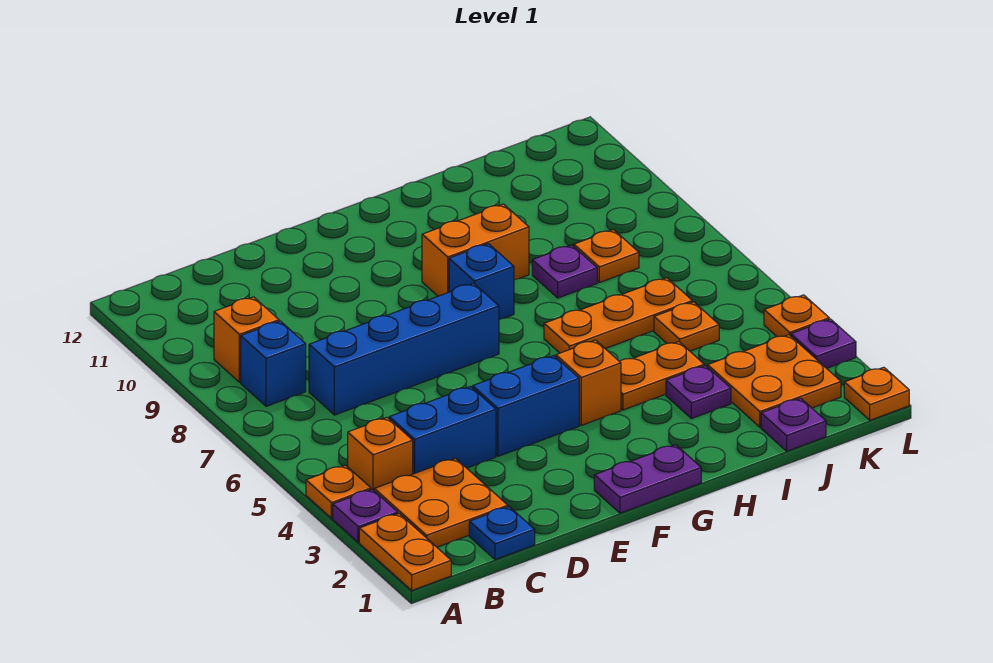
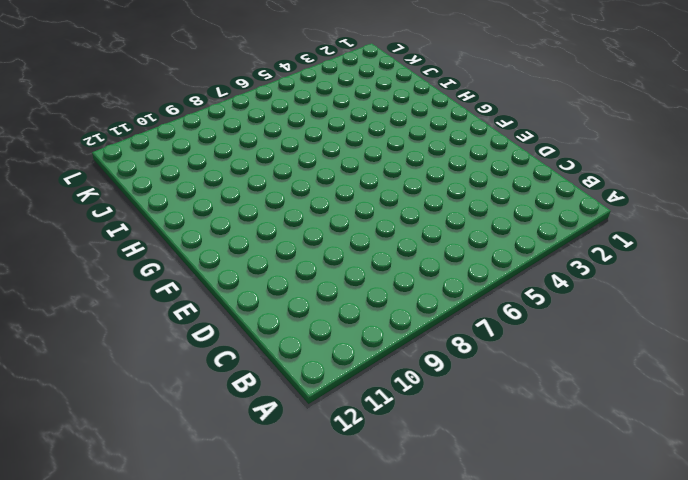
none -> orange 1x2 plate [359,514,451,590]
none -> purple 1x1 plate [333,489,398,542]
none -> orange 1x1 plate [306,465,371,518]

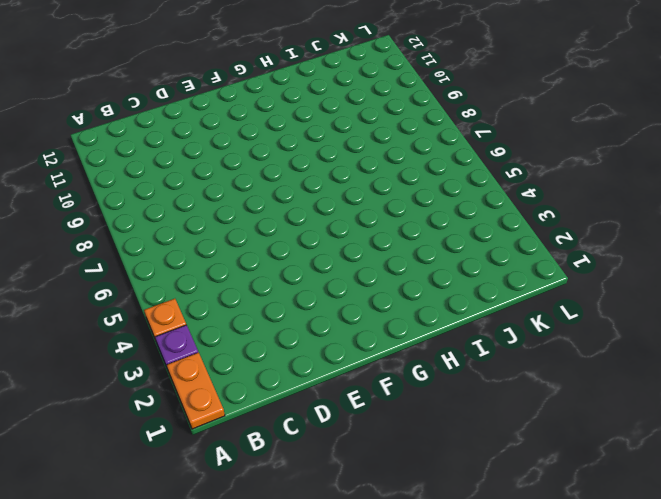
none -> orange 2x2 plate [374,458,508,547]
none -> orange 1x1 brick [348,418,413,490]
none -> blue 1x1 brick [241,321,306,406]

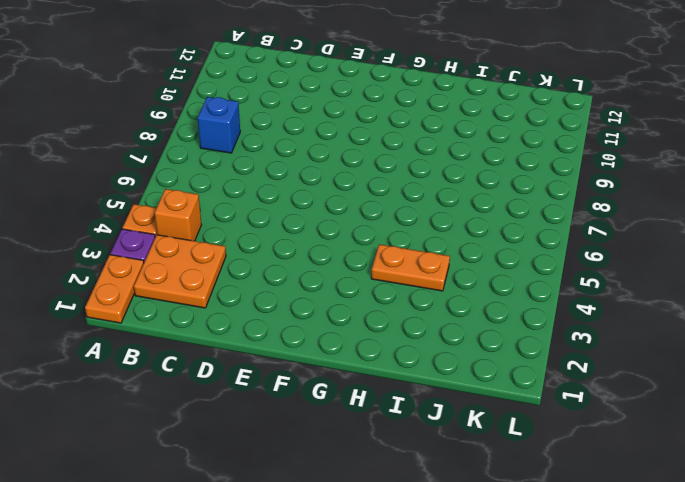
none -> orange 1x1 brick [214,297,279,382]
none -> blue 1x1 plate [469,507,535,560]
none -> blue 1x2 brick [389,387,496,474]

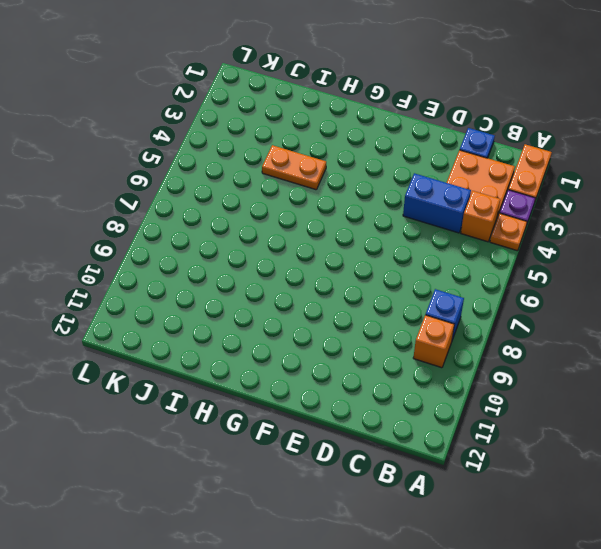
none -> blue 1x4 brick [309,283,499,415]
none -> blue 1x2 brick [473,356,579,456]
none -> purple 1x2 plate [594,445,701,513]

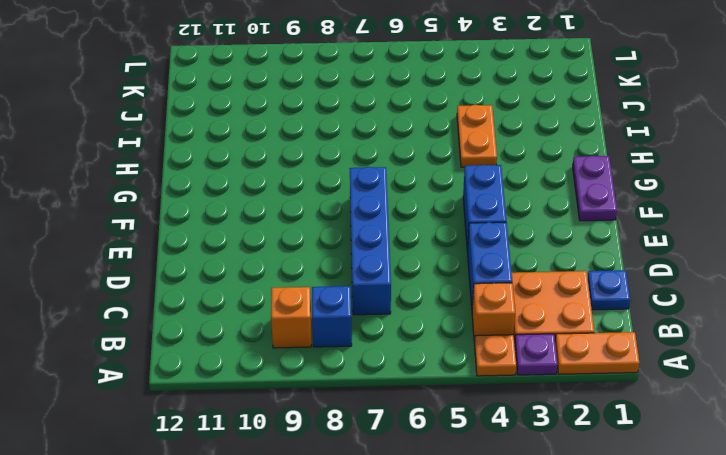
none -> orange 1x1 brick [556,340,621,425]
none -> blue 1x1 brick [449,244,514,320]
none -> orange 1x2 brick [422,204,529,296]

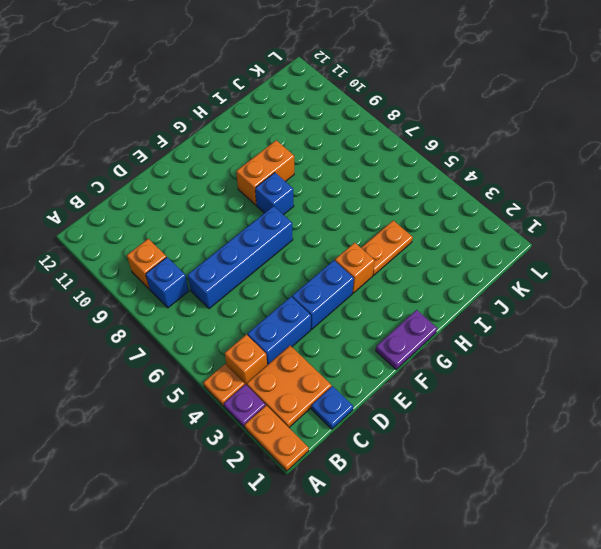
none -> orange 1x3 plate [544,278,692,353]
none -> purple 1x1 plate [666,366,731,419]
none -> purple 1x1 plate [532,245,597,298]

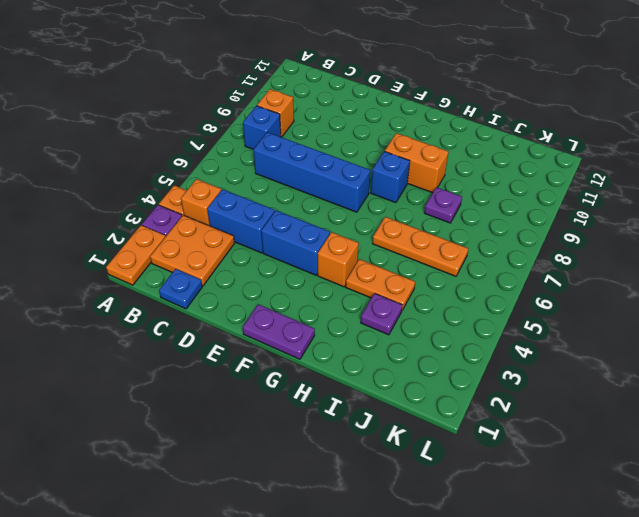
none -> purple 1x1 plate [761,398,826,451]
none -> orange 2x2 plate [708,335,841,427]
none -> orange 1x1 plate [654,302,719,351]

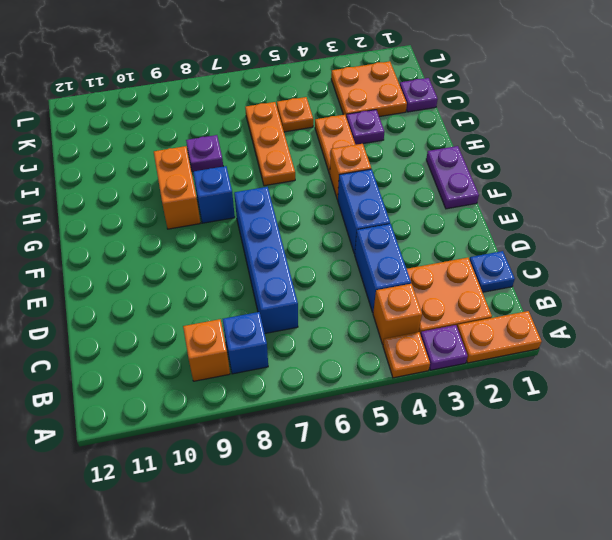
none -> orange 1x1 plate [574,230,639,283]
none -> orange 1x1 plate [844,367,909,420]
none -> purple 1x1 plate [791,319,856,368]

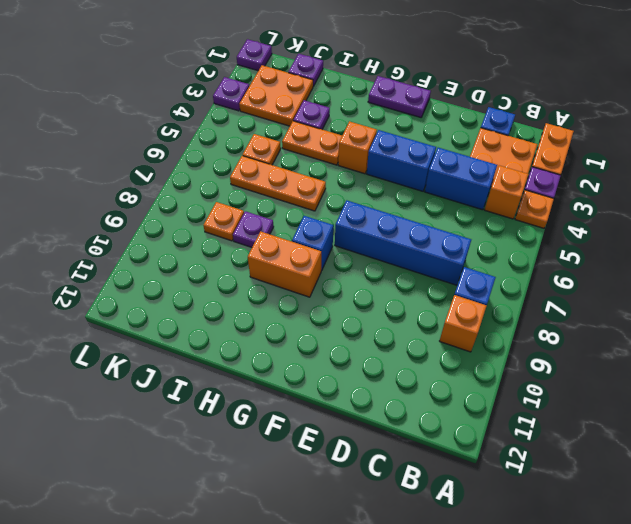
purple 1x1 plate [237,39,272,71] -> orange 1x1 plate [844,367,909,420]
none -> orange 1x1 plate [764,295,829,337]

